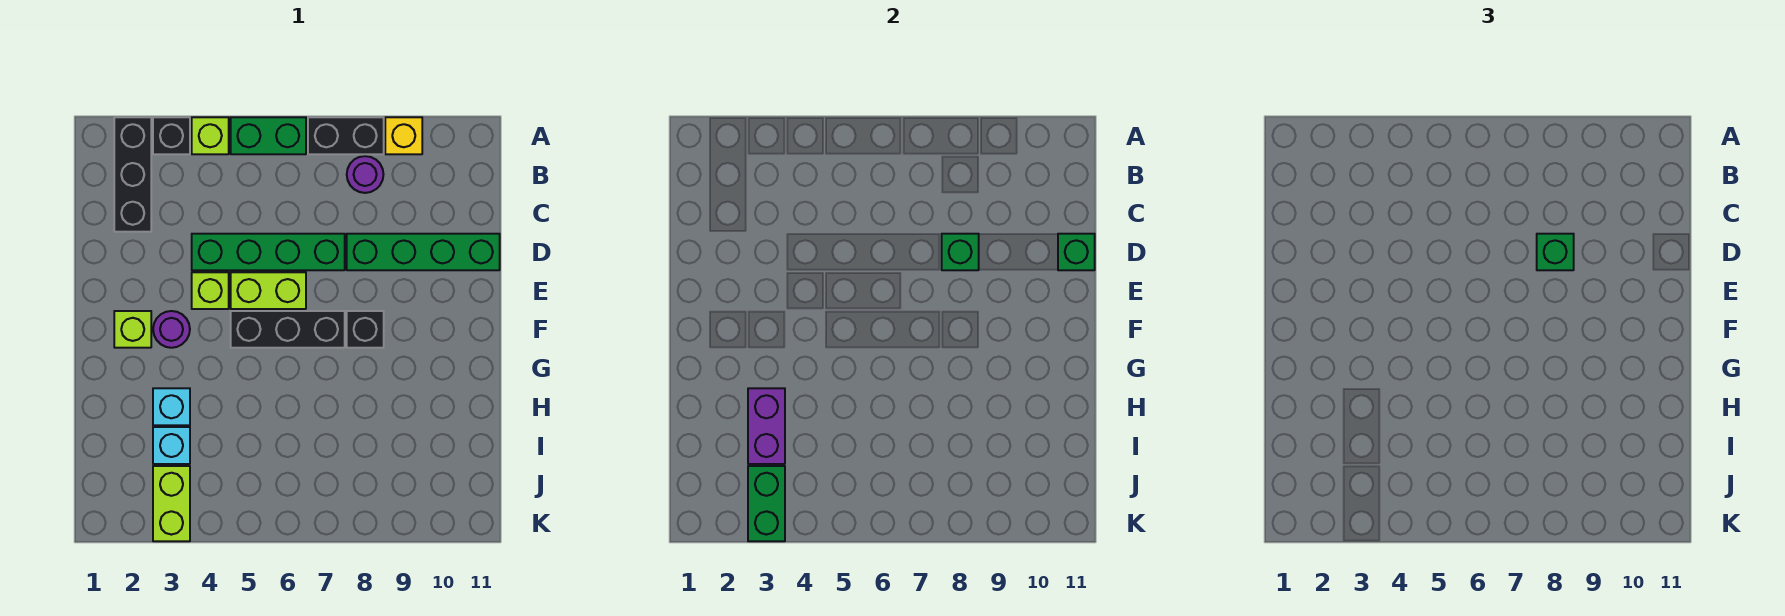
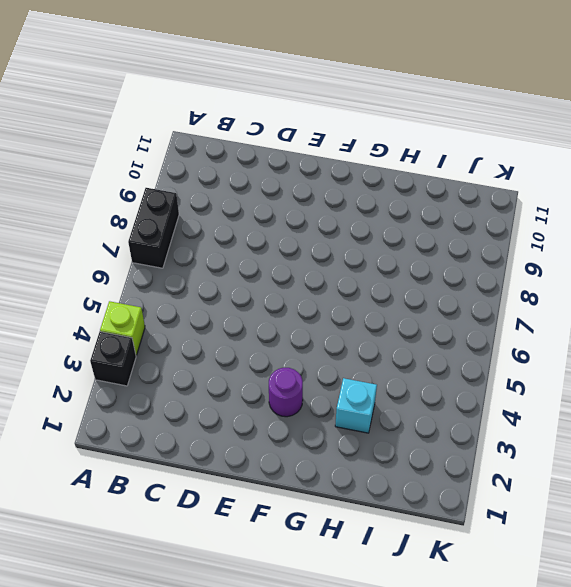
none -> black 1x3 brick [114,117,151,232]
none -> green 1x2 brick [231,117,306,154]
none -> yellow 1x1 brick [385,117,422,154]

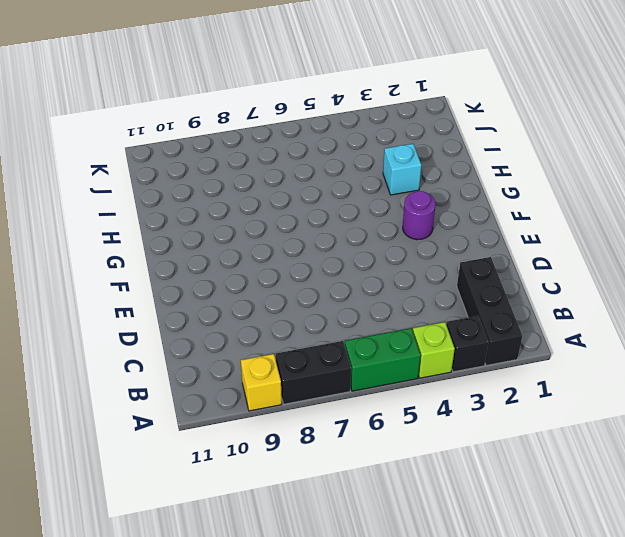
none -> purple 1x1 round brick [347,156,383,193]
none -> green 1x4 brick [192,234,345,270]
none -> green 1x4 brick [347,234,500,270]

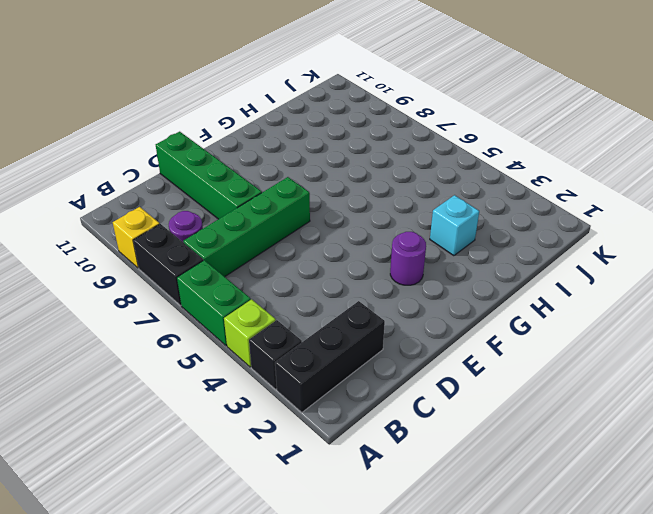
green 1x4 brick [183,177,310,277] -> green 1x4 brick turned to [192,234,345,270]
none -> lime 1x1 brick [192,272,229,309]
none -> lime 1x2 brick [231,272,306,309]
none -> lime 1x1 brick [114,311,151,348]

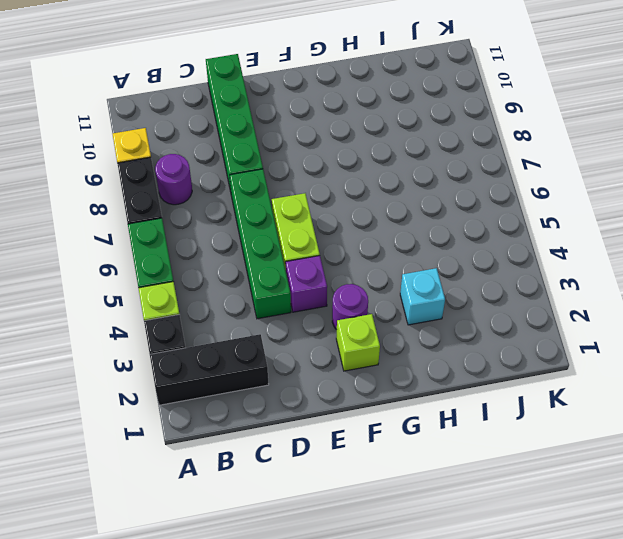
purple 1x1 brick [285,256,327,312] -> lime 1x1 brick [192,272,229,309]
none -> black 1x3 brick [231,311,345,348]
none -> black 1x1 brick [347,311,384,348]
none -> cyan 1x1 brick [153,427,190,464]

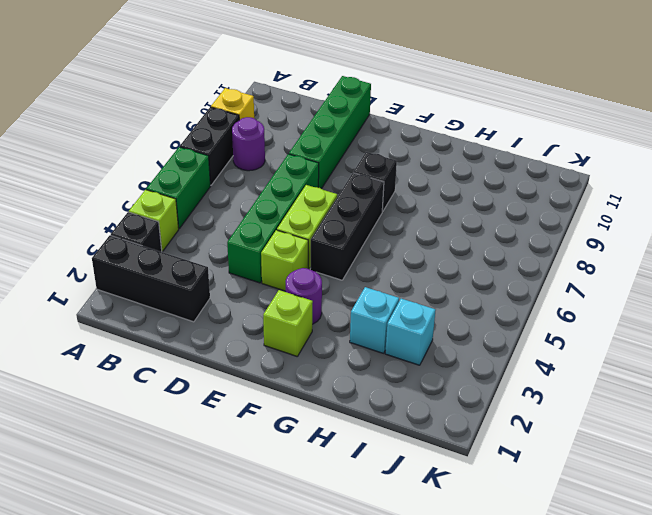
none -> lime 1x2 brick [153,466,190,541]
none -> green 1x1 brick [942,234,979,270]
none -> green 1x1 brick [1058,234,1095,270]

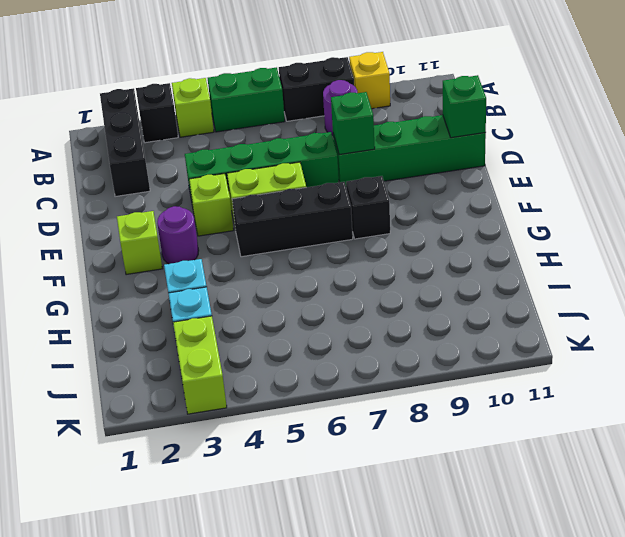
none -> purple 1x2 brick [748,388,785,464]
none -> green 1x2 brick [748,466,785,541]
none -> green 1x1 brick [1537,234,1574,270]

